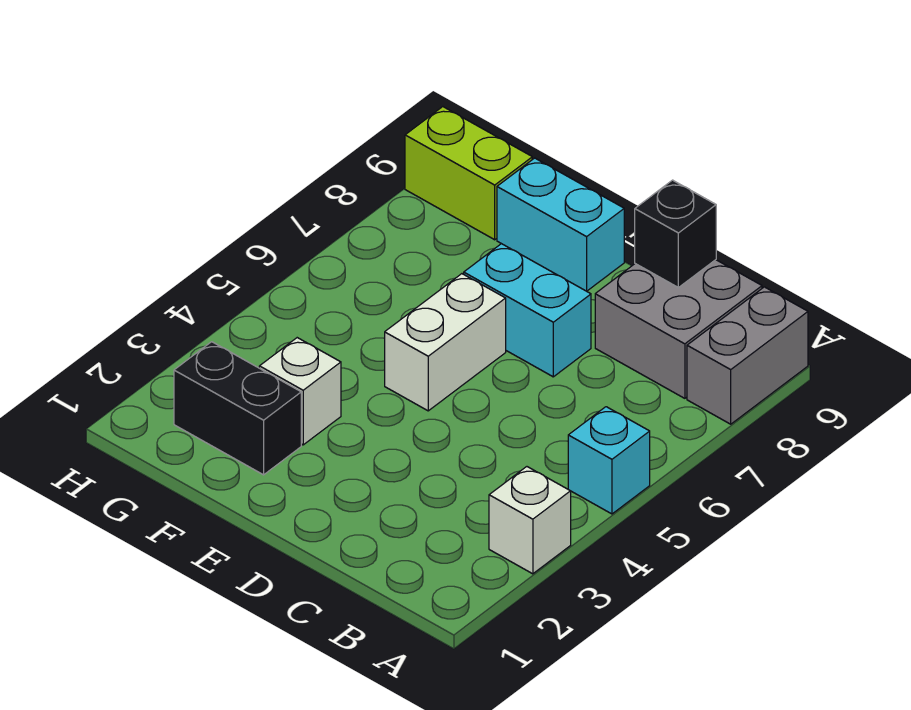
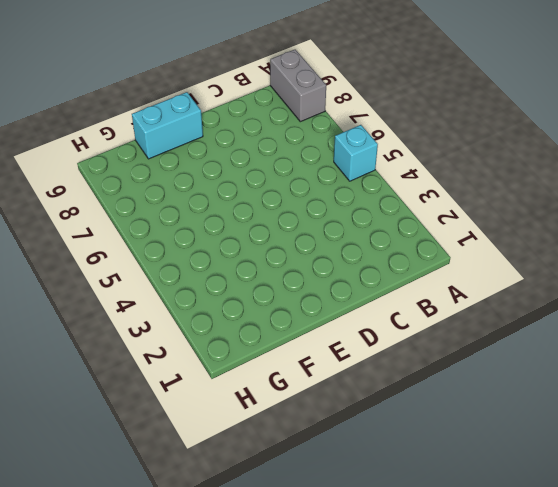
none -> white 1x1 brick [489,467,571,574]
none -> grey 2x2 brick [595,260,762,398]

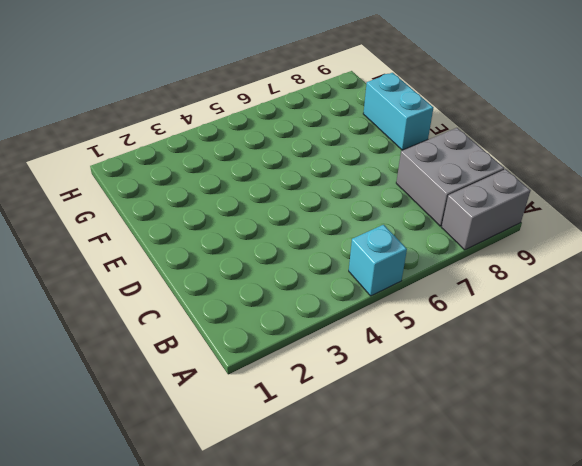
none -> white 1x1 brick [489,467,571,574]
none -> cyan 1x2 brick [464,244,591,377]

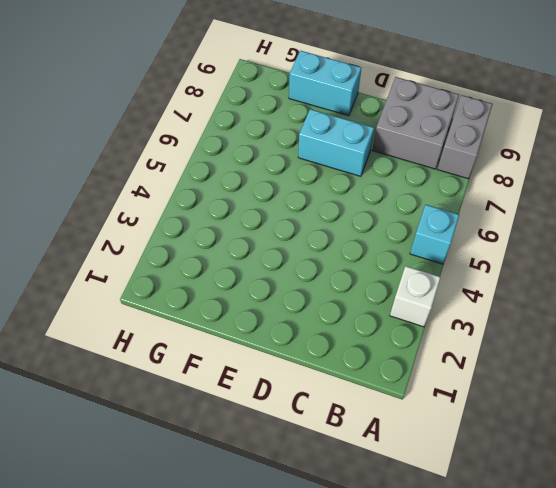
none -> white 1x2 brick [385,274,506,411]
none -> black 1x2 brick [174,342,301,475]

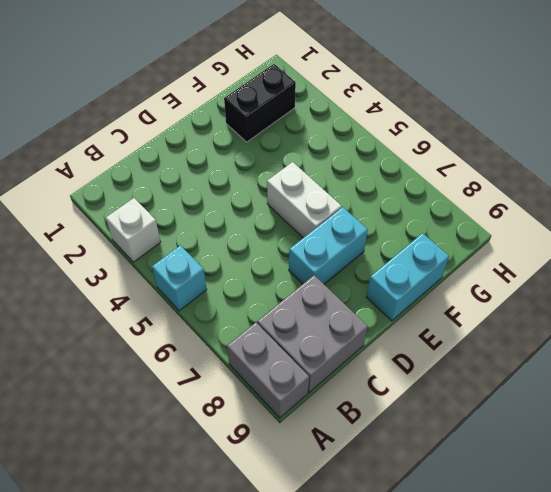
none -> white 1x1 brick [259,338,341,445]
none -> lime 1x2 brick [405,107,532,240]

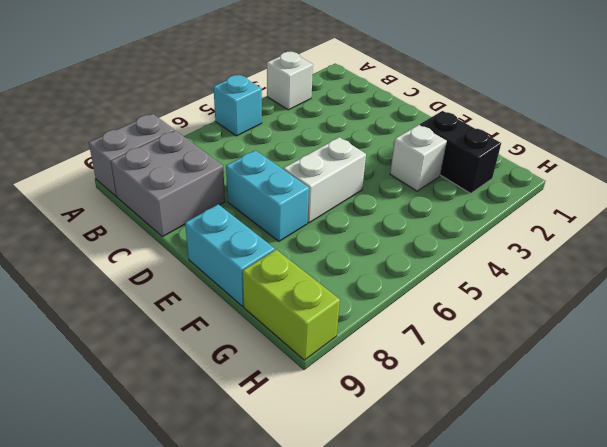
none -> black 1x1 brick [635,180,716,288]

